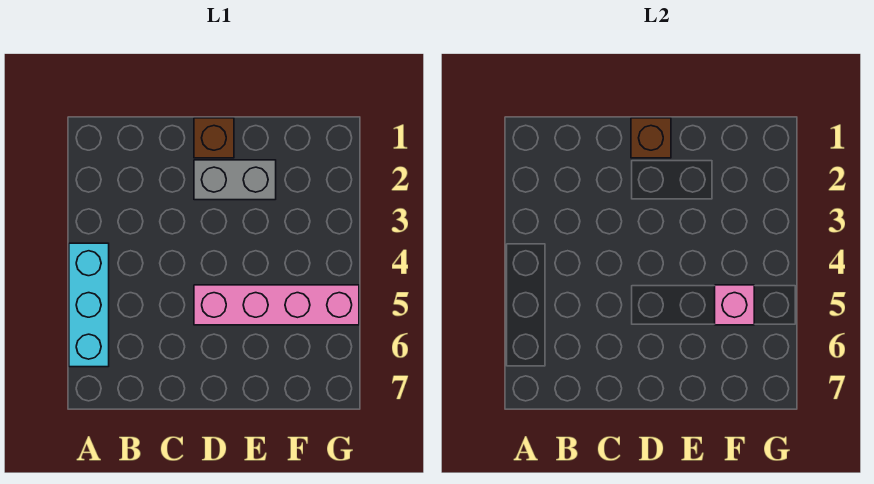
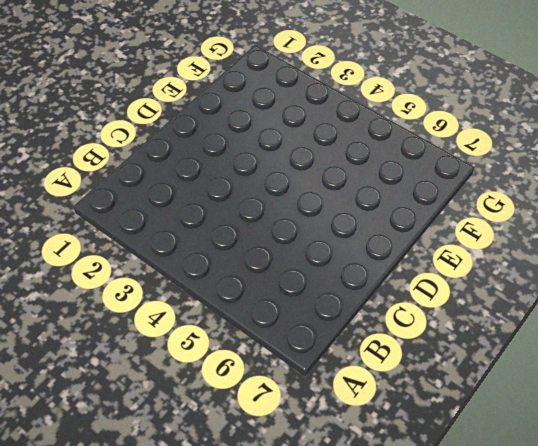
none -> cyan 1x3 brick [69,243,109,367]
none -> brown 1x1 brick [194,118,234,158]

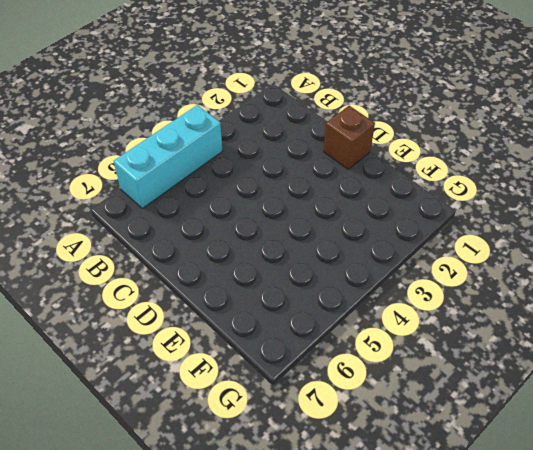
none -> grey 1x2 brick [194,160,276,200]
none -> pink 1x4 brick [194,285,359,325]

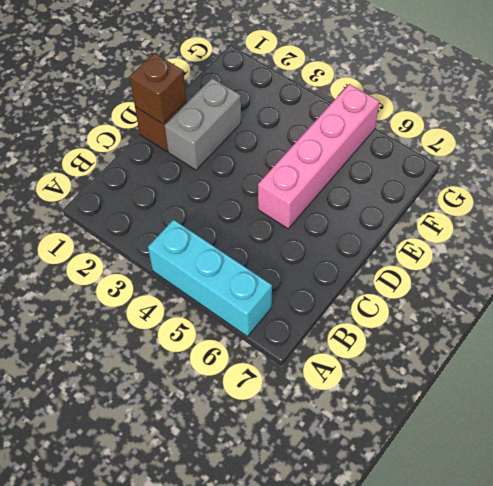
none -> pink 1x1 brick [715,285,754,325]

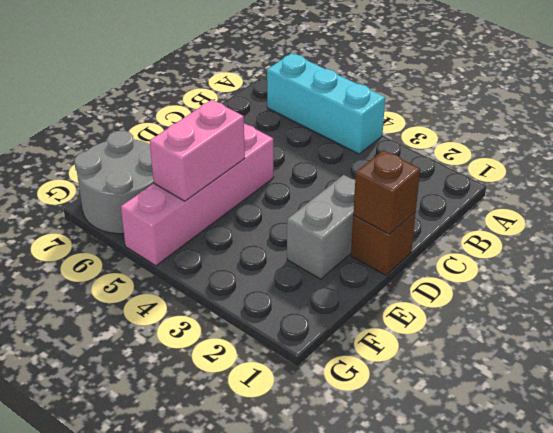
pink 1x2 brick [150,100,245,201] -> pink 1x1 brick [715,285,754,325]
grey 2x2 round brick [74,131,154,234] -> none

